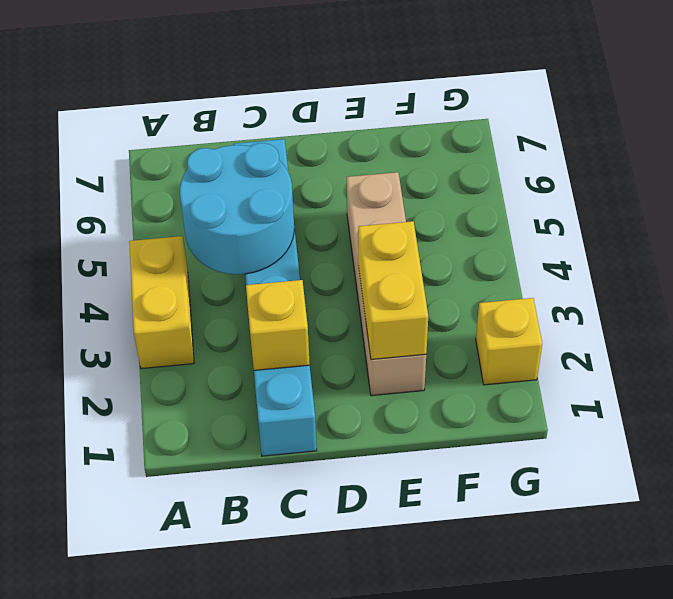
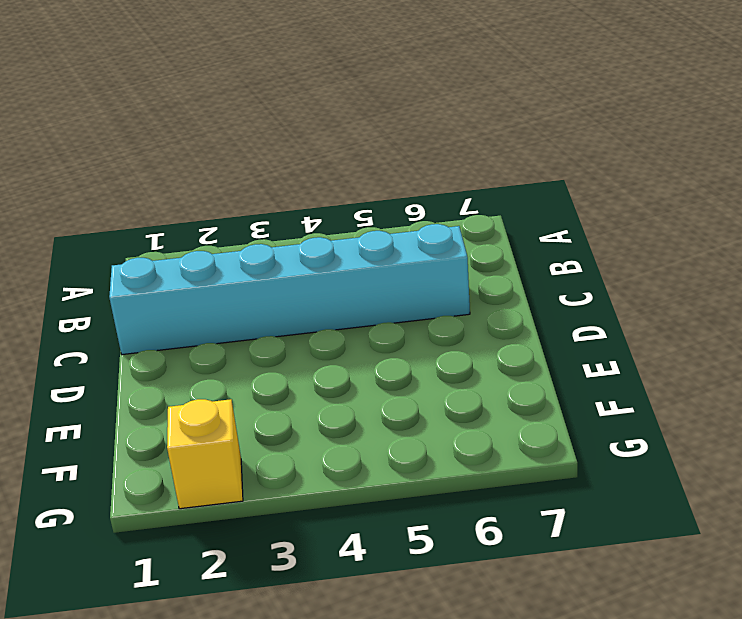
none -> yellow 1x2 brick [129,236,194,369]
none -> tan 1x4 brick [347,172,426,396]

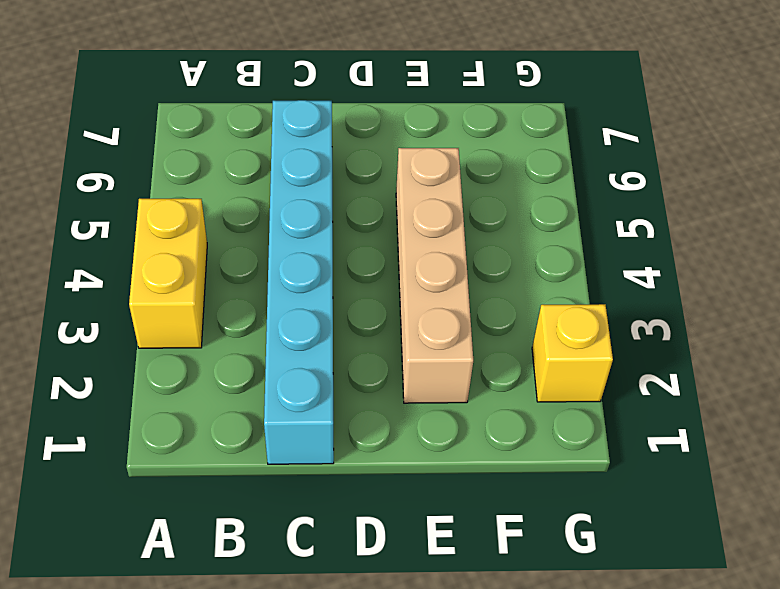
none -> cyan 2x2 round brick [180,143,294,274]
none -> yellow 1x1 brick [246,280,310,370]

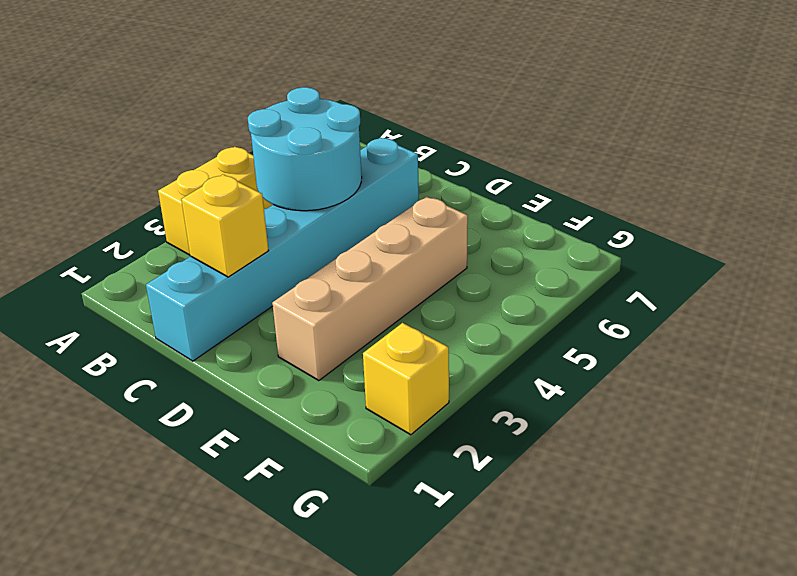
none -> yellow 1x2 brick [358,221,428,359]

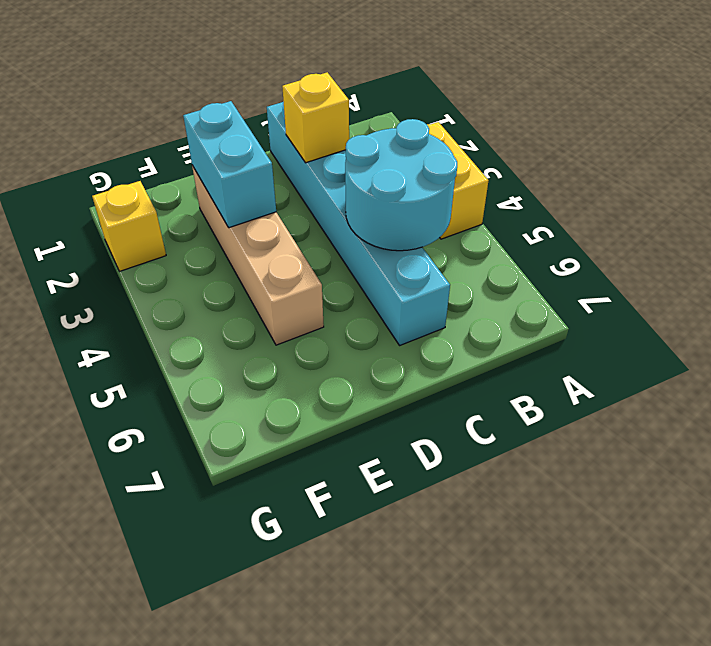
cyan 1x2 brick [183,101,276,228] -> yellow 1x2 brick [358,221,428,359]

